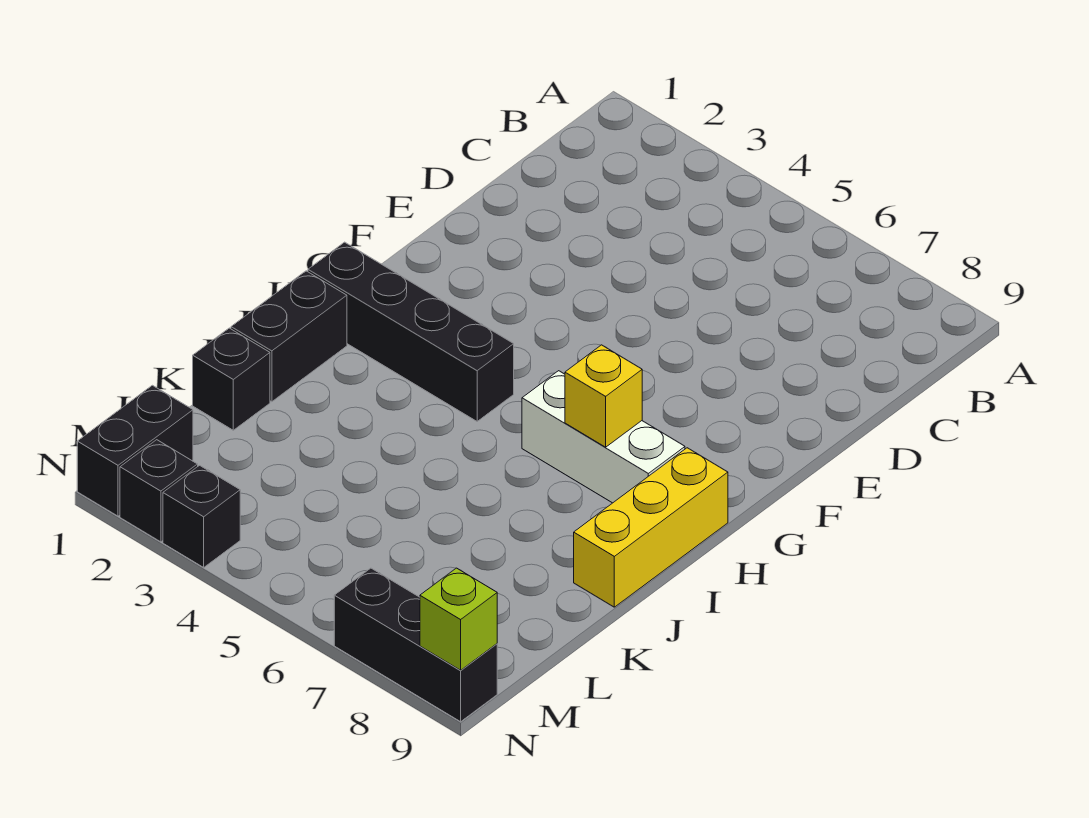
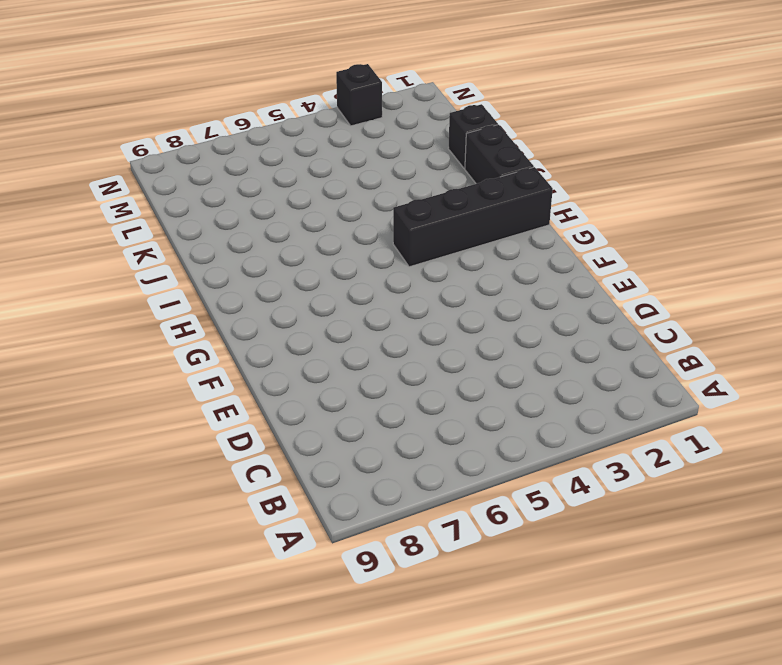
none -> white 1x3 brick [522,371,685,503]
none -> yellow 1x3 brick [574,448,728,607]

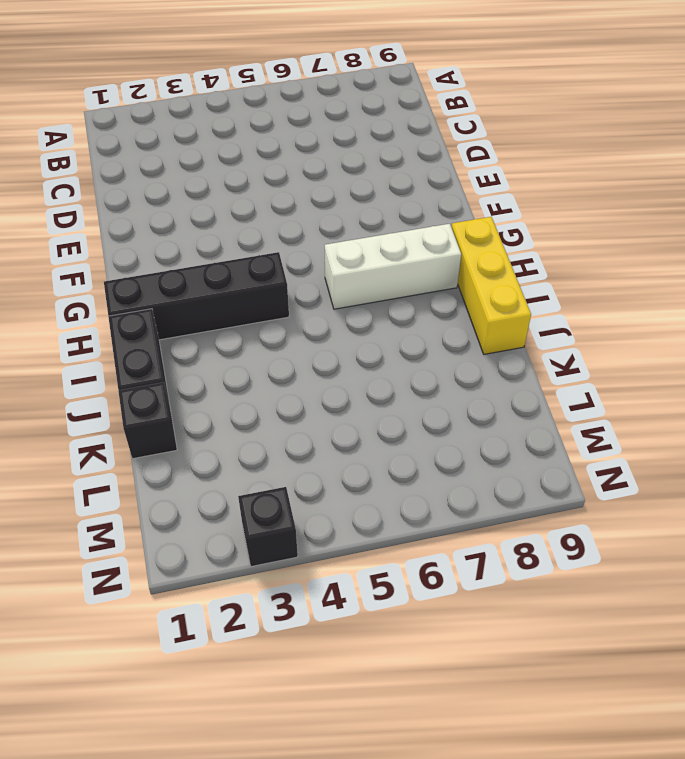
none -> black 1x2 brick [77,385,193,516]
none -> black 1x1 brick [120,440,198,542]

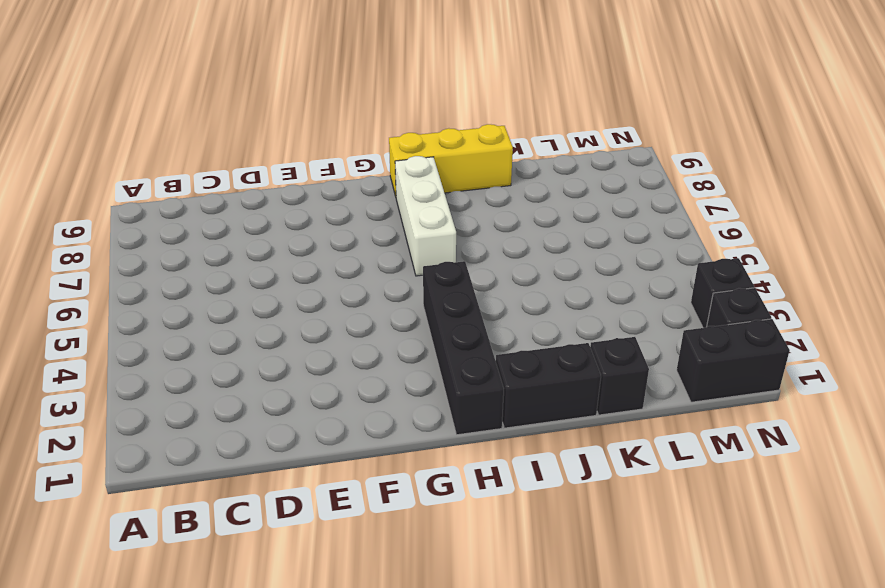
none -> black 1x3 brick [334,568,497,722]
none -> yellow 1x1 brick [565,345,642,447]

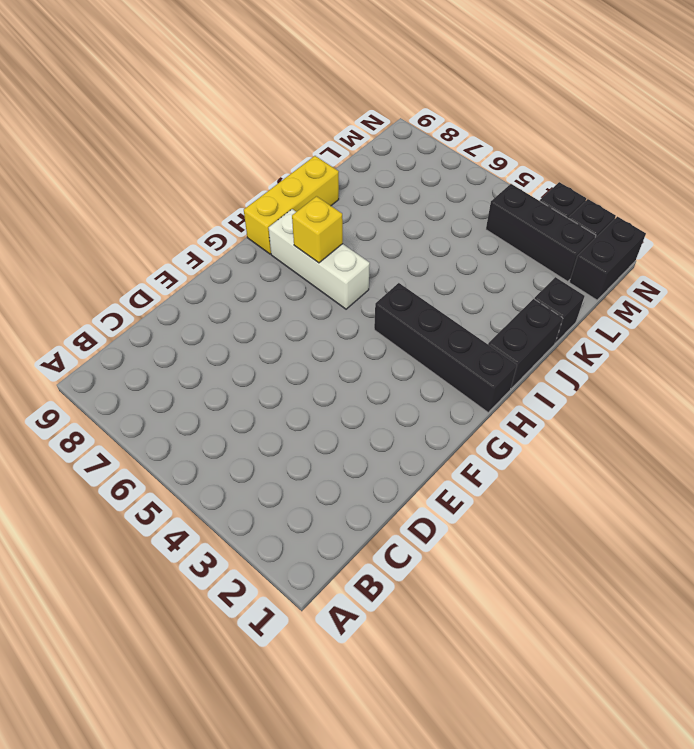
black 1x3 brick [486,184,596,282] -> black 1x3 brick moved to [334,568,497,722]
none -> lime 1x1 brick [420,568,497,670]

